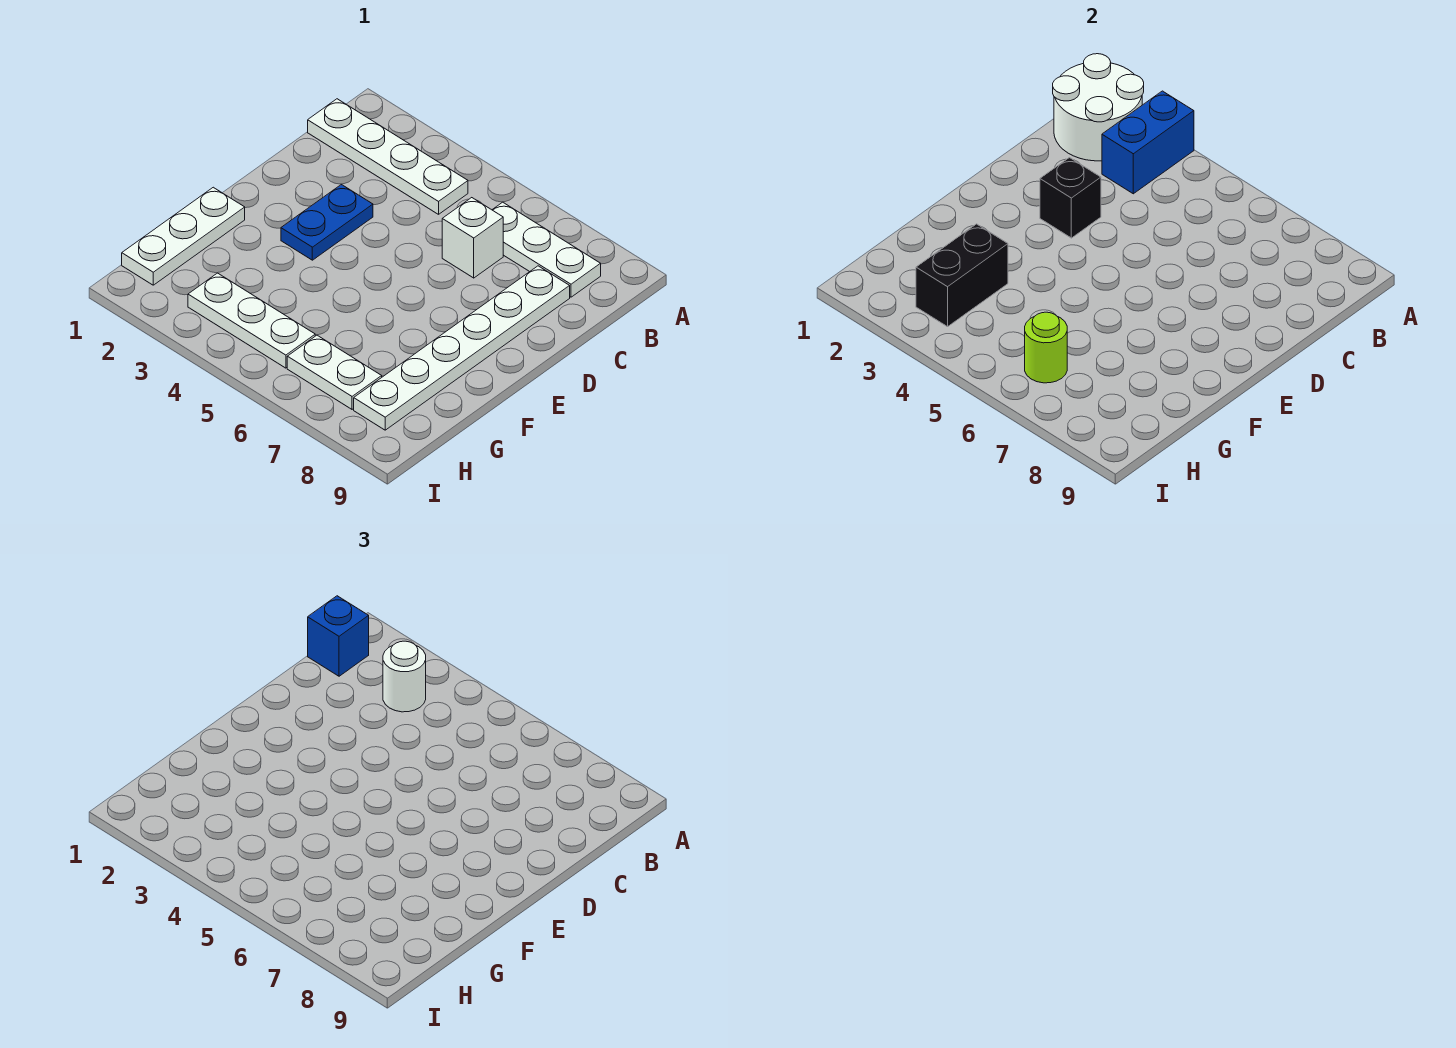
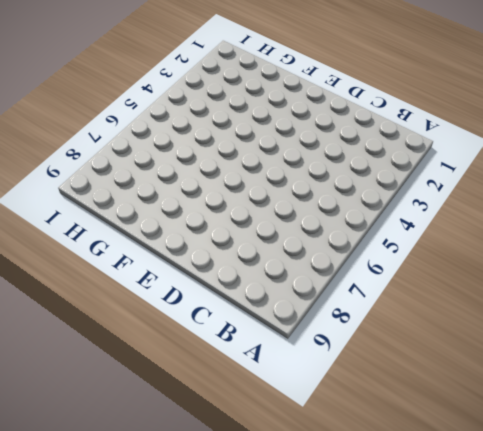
none -> white 1x4 plate [308,99,468,214]
none -> white 1x3 plate [492,202,601,297]
none -> white 1x1 brick [442,198,503,278]

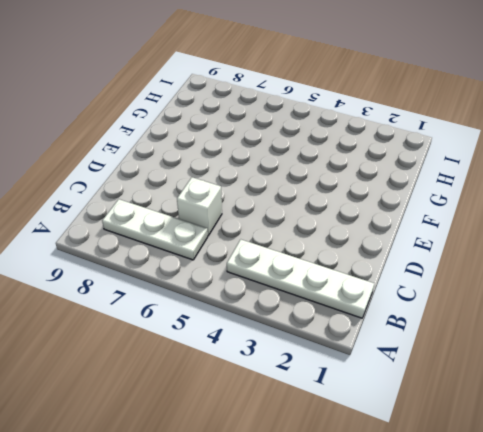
none -> white 1x6 plate [354,266,570,430]
none -> blue 1x2 plate [281,185,373,260]
none -> white 1x3 plate [122,187,245,285]

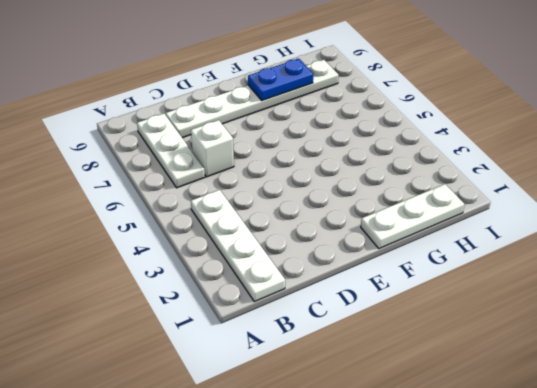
blue 1x2 plate [248,59,313,100] -> blue 1x2 plate moved to [281,185,373,260]
none -> white 1x3 plate [188,273,315,368]
none -> white 1x2 plate [287,335,382,409]
none -> white 2x2 round brick [1053,54,1144,161]

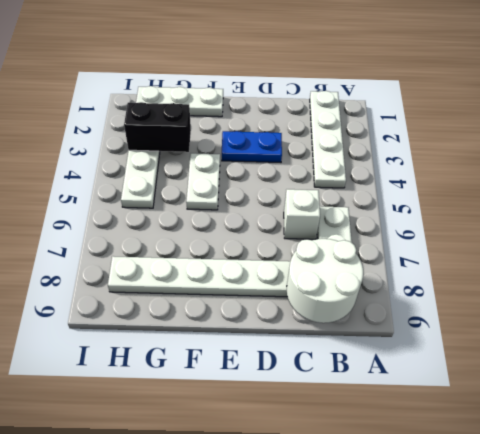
white 2x2 round brick [287,239,363,323] -> white 2x2 round brick moved to [1053,54,1144,161]
white 1x2 plate [186,153,220,210] -> white 1x2 plate moved to [287,335,382,409]
none -> blue 1x2 brick [1102,91,1194,194]
none -> black 1x1 brick [1040,158,1101,238]
none -> lime 1x1 round brick [1025,312,1067,383]

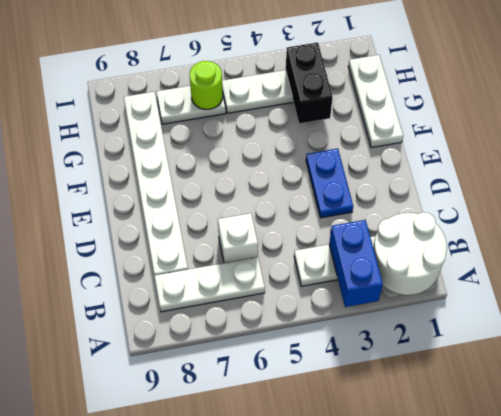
none -> black 1x1 brick [1040,158,1101,238]
none -> blue 1x1 brick [308,596,369,676]
none -> white 1x1 round brick [383,641,426,712]

